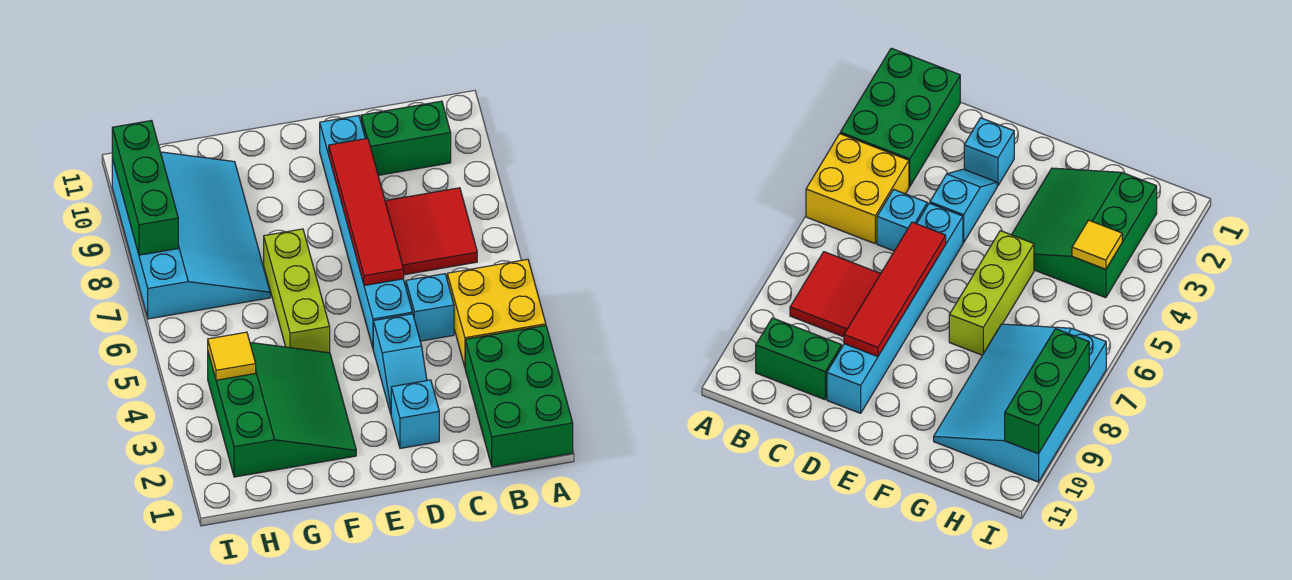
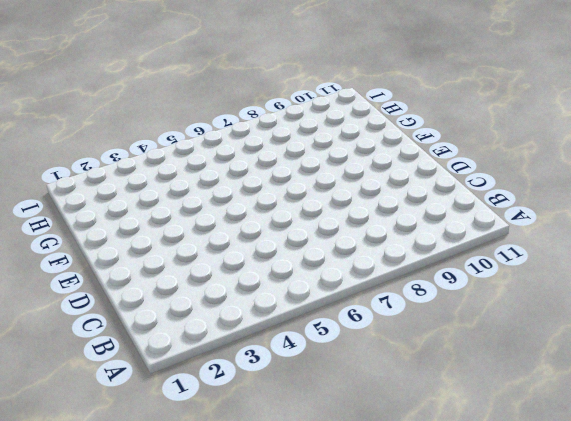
none -> green 2x3 brick [465,326,573,467]
none -> yellow 2x2 brick [447,259,546,367]
none -> red 2x2 tile [385,188,477,275]

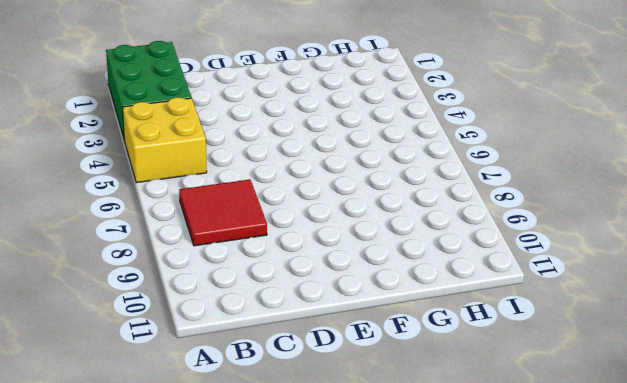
none -> green 1x2 brick [361,101,451,175]
none -> cyan 1x1 brick [406,274,454,341]
none -> cyan 1x1 brick [391,380,439,448]

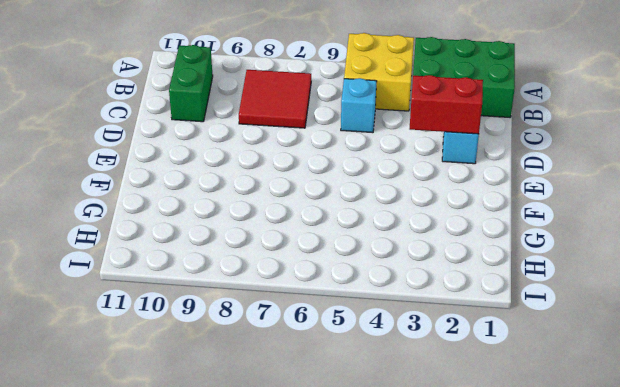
red 1x2 brick [410,75,483,134] -> none
none -> cyan 1x2 slope [373,314,427,414]
none -> cyan 1x6 brick [320,116,412,347]
none -> green 3x3 slope [208,342,356,477]

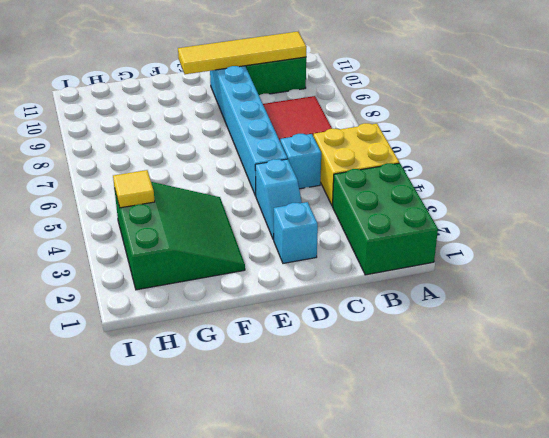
yellow 1x4 tile [178,32,306,74] -> none
none -> lime 1x3 brick [264,229,330,353]
none -> cyan 3x4 slope [112,152,270,319]
none -> red 1x4 tile [329,138,404,286]

